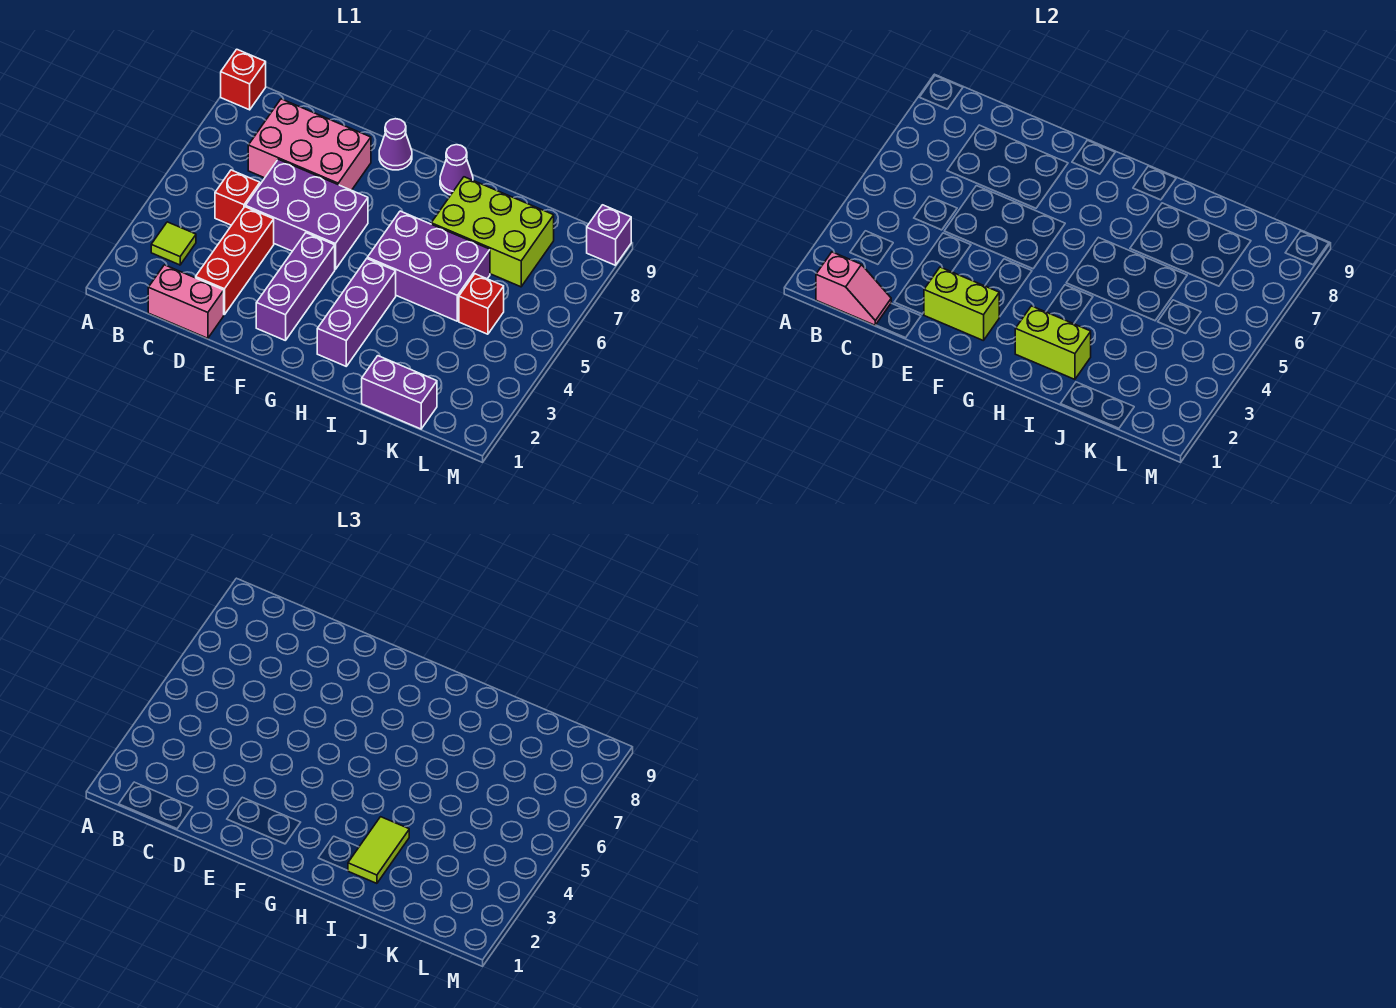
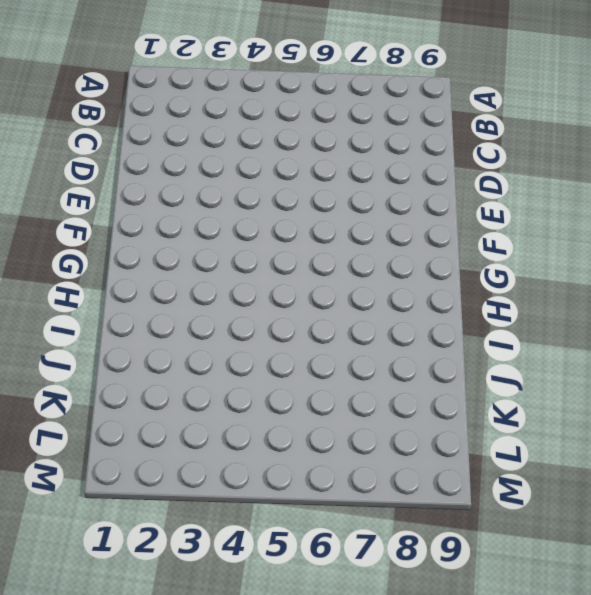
none -> red 1x1 brick [221,49,266,110]
none -> lime 1x1 tile [151,222,196,265]
none -> pink 1x2 brick [148,265,224,338]

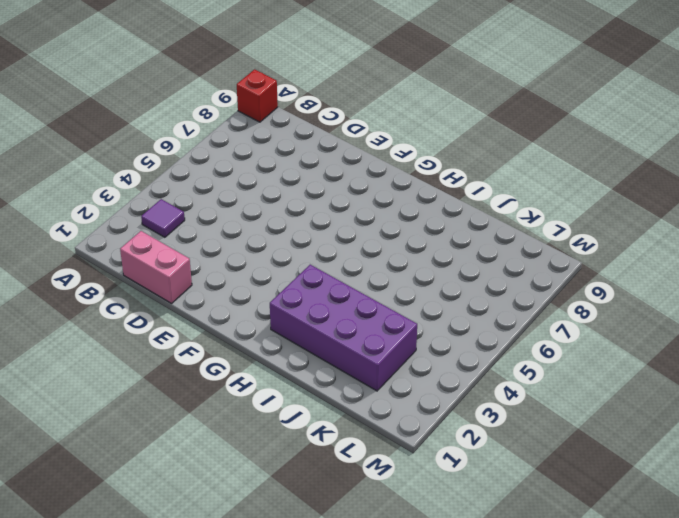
purple 1x1 tile [141,199,185,237] -> lime 1x1 tile [151,222,196,265]
purple 2x4 brick [270,265,417,391] -> purple 1x3 brick [317,259,396,366]
none -> red 1x1 brick [215,170,260,225]
none -> pink 2x3 brick [248,99,371,190]
none -> red 1x3 brick [196,207,274,315]

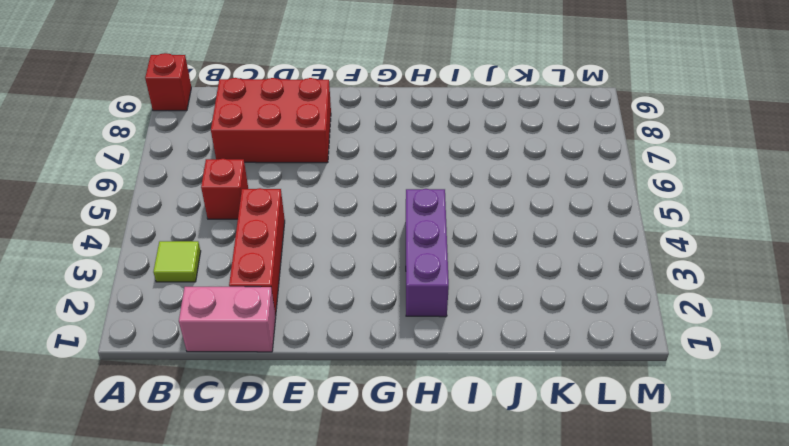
red 2x3 brick [211,78,331,163] -> pink 2x3 brick [248,99,371,190]
none -> purple 2x3 brick [246,159,368,269]
none -> purple 1x3 brick [256,233,335,341]
none -> purple 1x1 cone [379,119,412,170]

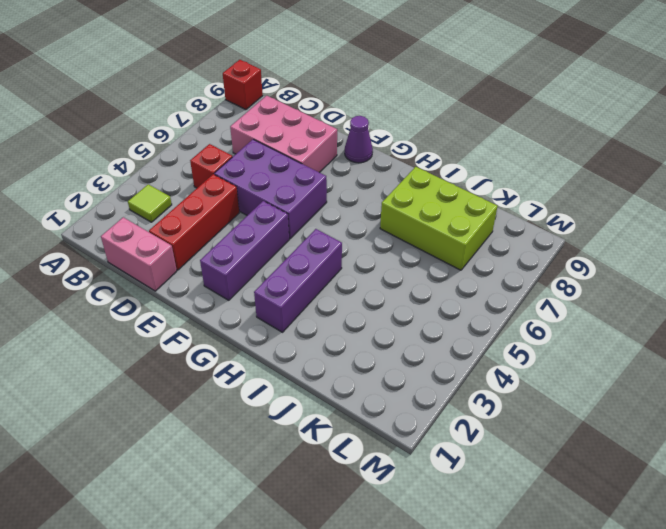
none -> purple 2x3 brick [367,211,490,321]
none -> purple 1x1 cone [440,145,473,195]
none -> purple 1x2 brick [362,356,437,429]

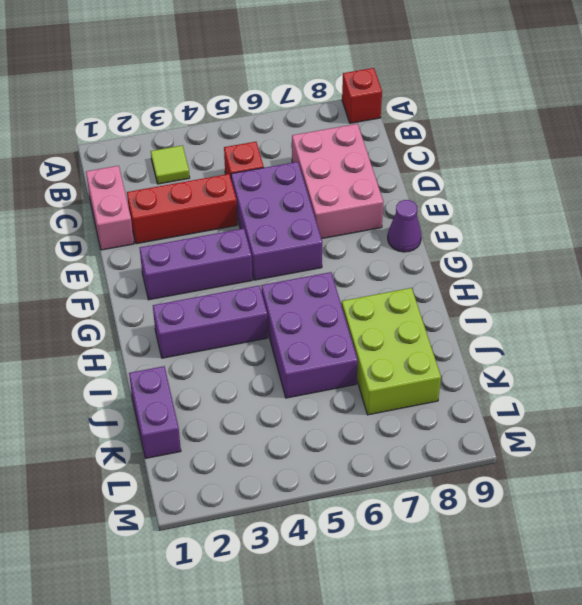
none -> purple 1x1 cone [440,145,473,195]
none -> red 1x1 brick [459,274,504,334]
none -> purple 1x1 brick [587,205,631,265]

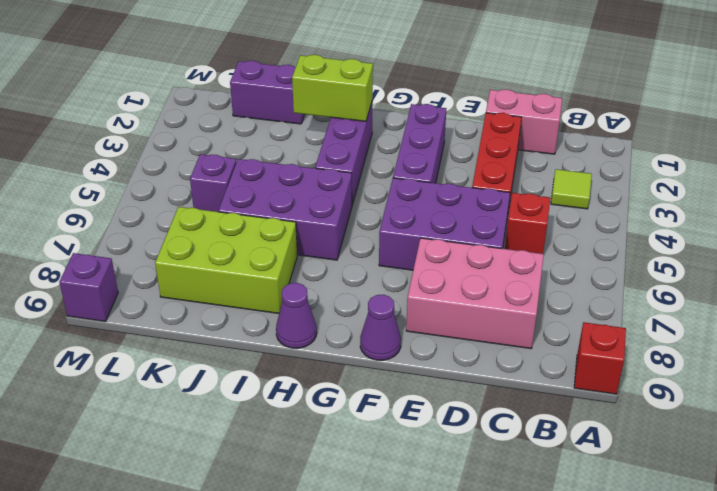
purple 1x1 brick [190,154,237,212] -> red 1x1 brick [459,274,504,334]
none -> pink 1x2 slope [816,252,891,325]
none -> lime 1x2 brick [924,267,999,341]
none -> lime 1x2 tile [348,817,409,883]

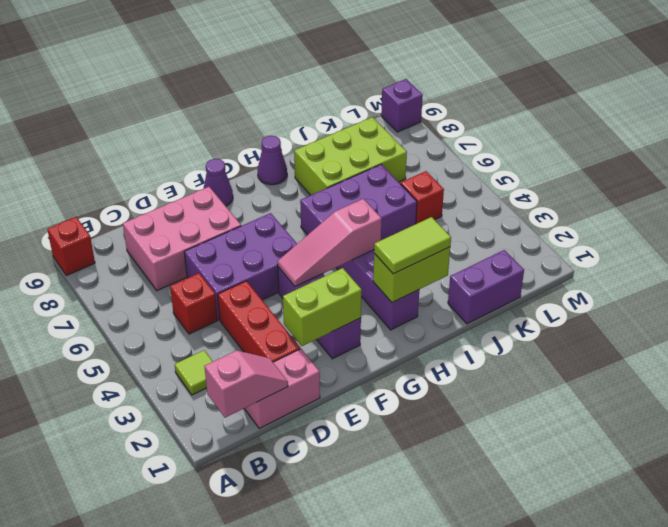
pink 1x3 slope [278,199,382,286] -> none
lime 1x2 tile [374,217,451,274] -> lime 1x2 tile turned to [348,817,409,883]

